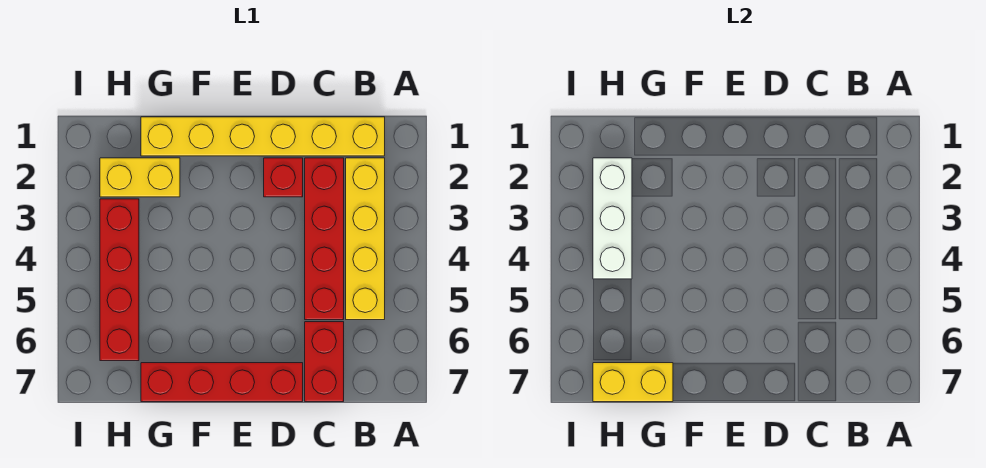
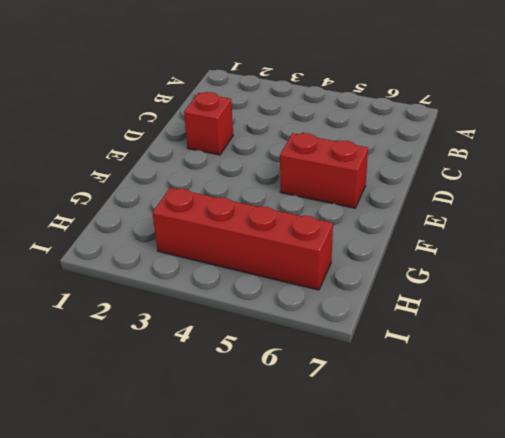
red 1x2 brick [280,133,368,208] -> red 1x2 brick moved to [305,322,344,402]
none -> yellow 1x6 brick [141,117,385,156]
none -> yellow 1x4 brick [346,158,385,320]

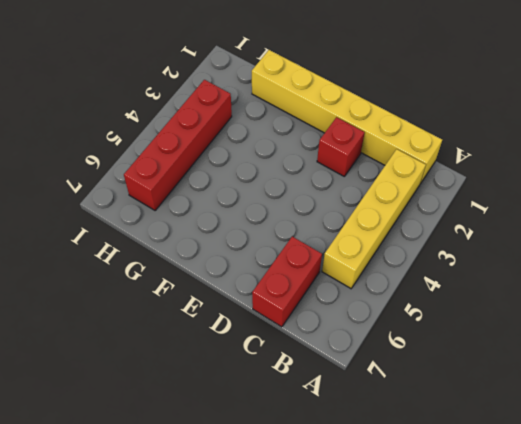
none -> red 1x4 brick [305,158,344,320]
none -> red 1x4 brick [141,363,303,402]

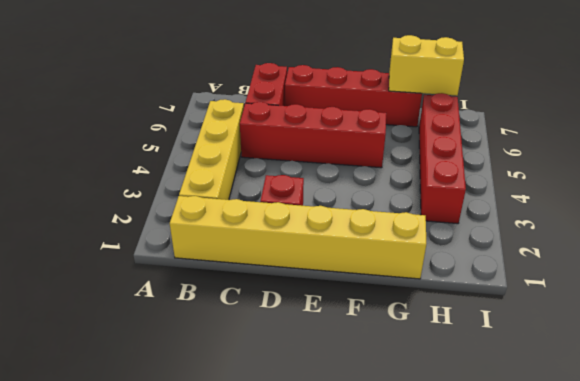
red 1x4 brick [240,102,386,168] -> red 1x4 brick turned to [305,158,344,320]
none -> yellow 1x2 brick [100,158,180,197]
none -> white 1x3 brick [593,158,632,279]

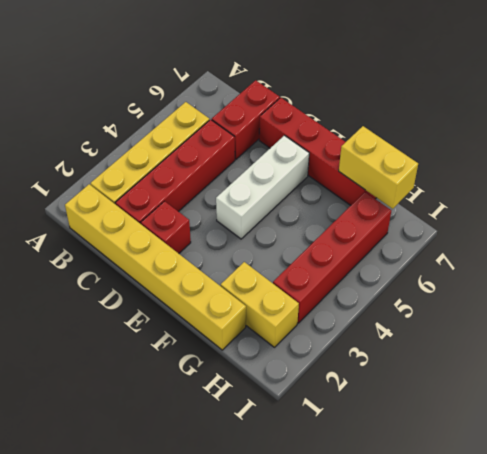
white 1x3 brick [216,136,309,239] -> white 1x3 brick moved to [593,158,632,279]

